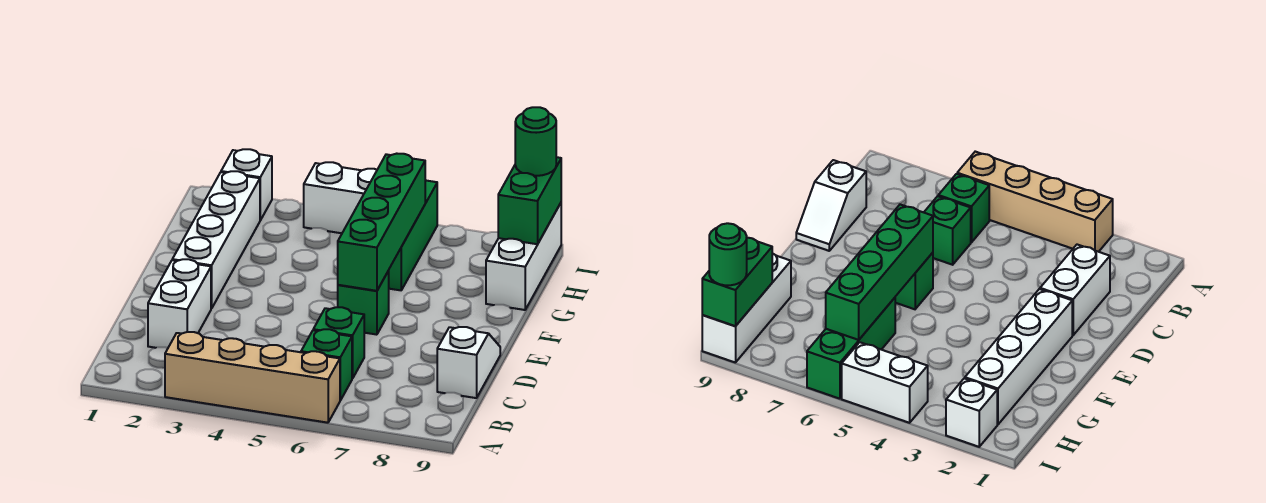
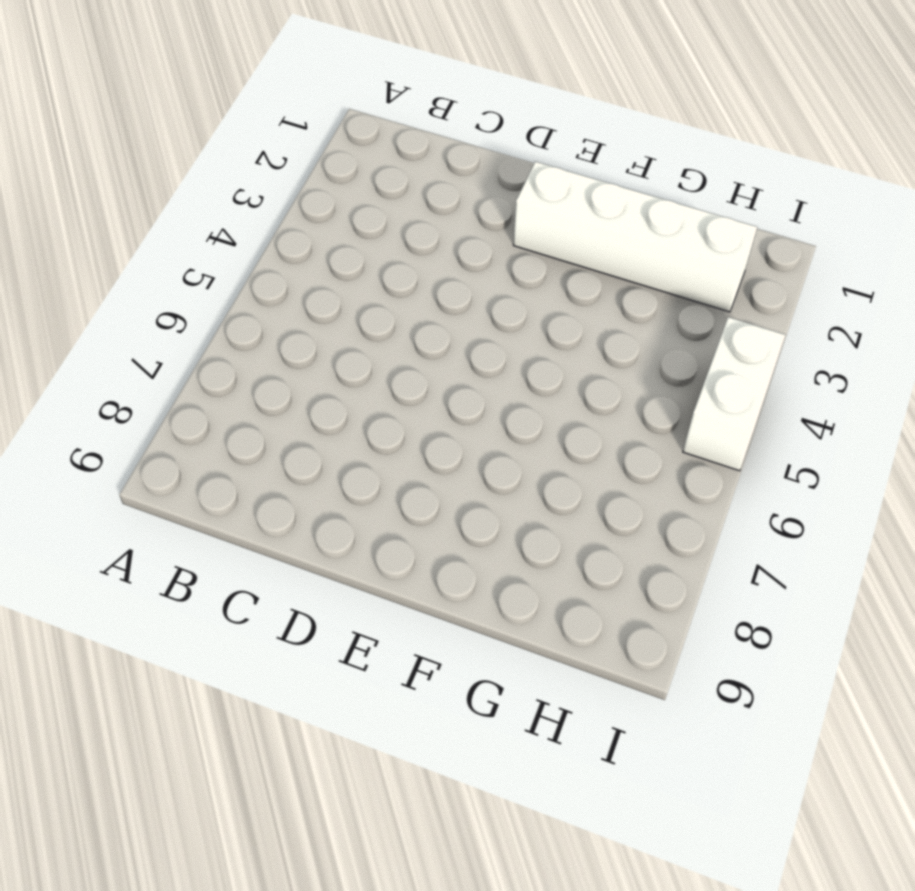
none -> tan 1x4 brick [165,332,340,423]
none -> green 1x1 brick [301,329,352,400]
none -> white 1x2 brick [148,259,211,348]

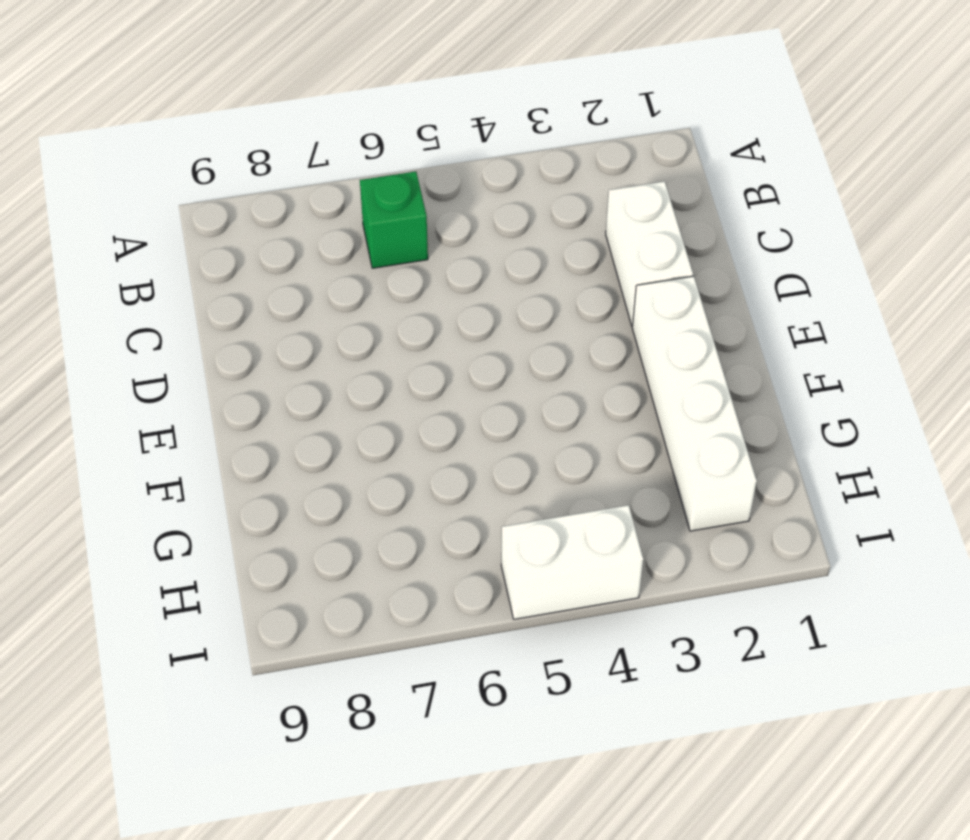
none -> tan 1x4 brick [165,332,340,423]
none -> green 1x1 brick [313,307,364,379]
none -> white 1x2 slope [437,327,500,398]

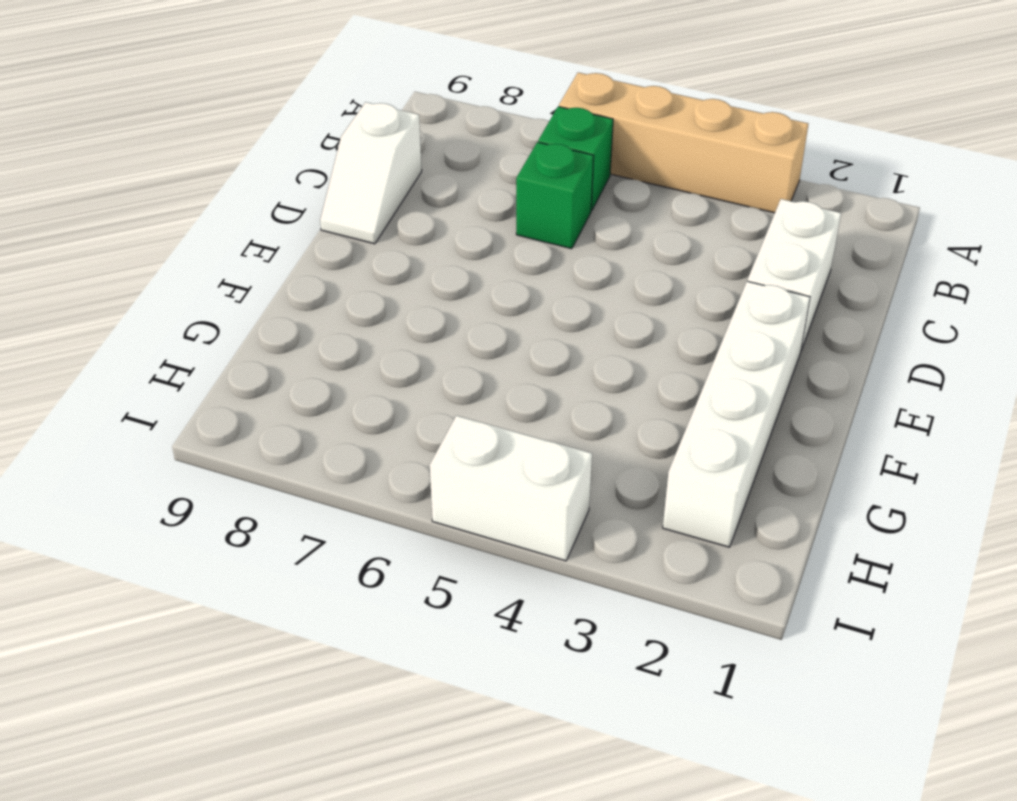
none -> green 1x1 brick [338,271,389,335]
none -> green 1x3 brick [388,180,437,290]
none -> white 1x3 brick [486,203,561,310]

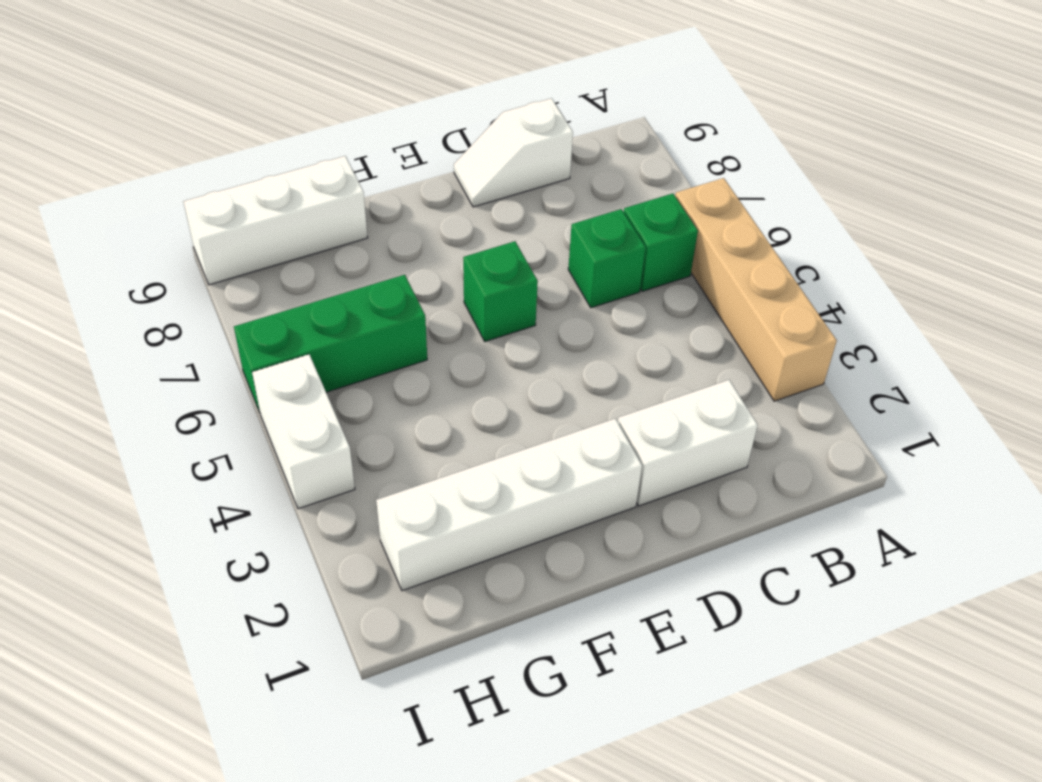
none -> white 1x1 brick [221,149,272,220]
none -> green 1x4 brick [338,154,425,291]
none -> green 1x2 brick [498,157,561,244]

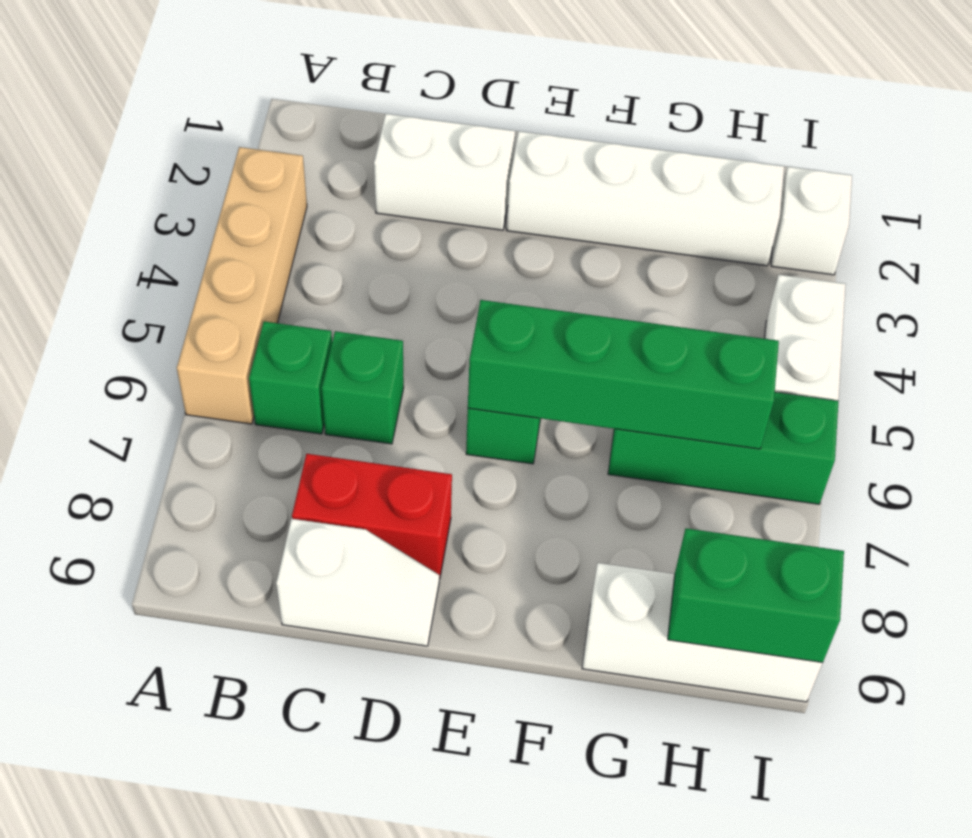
red 1x2 brick [292,454,452,579] -> none
none -> green 1x1 round brick [515,107,556,176]

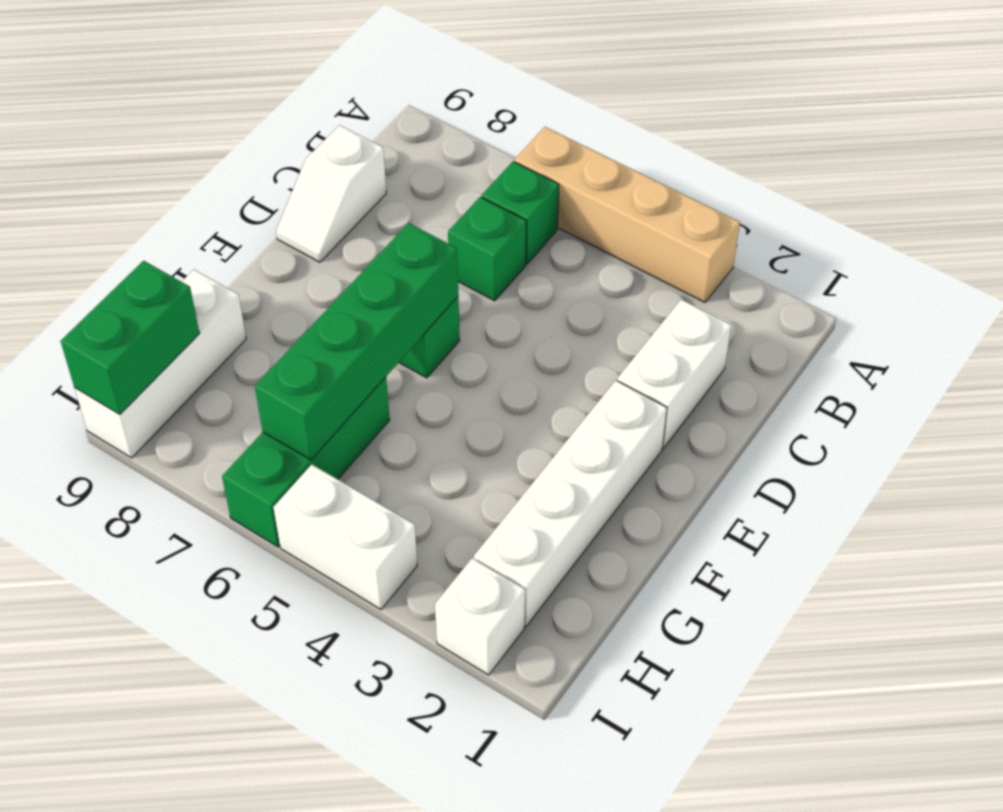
none -> green 1x1 round brick [515,107,556,176]

